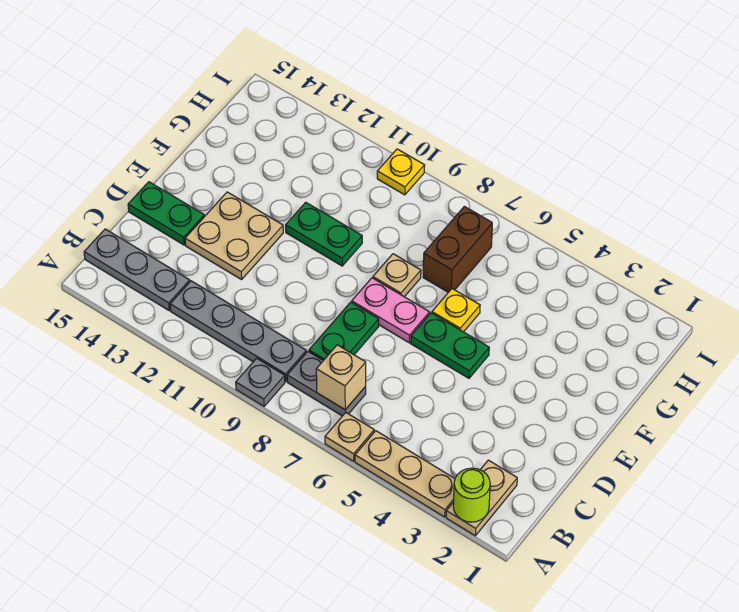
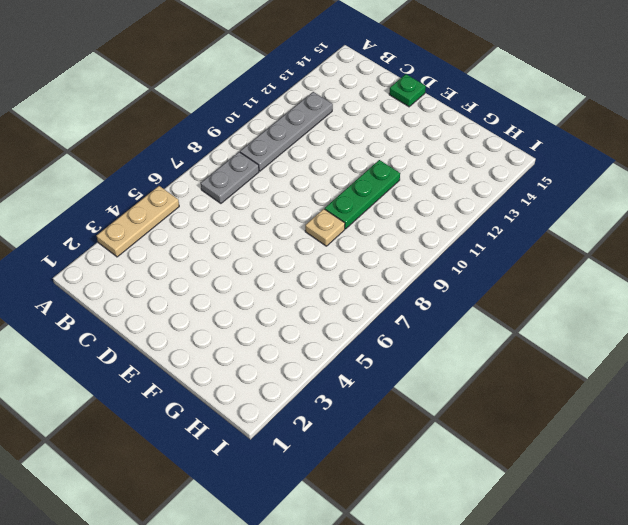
green 1x1 plate [389,74,426,107] -> green 1x2 plate [128,182,204,245]
green 1x3 plate [325,160,400,229] -> green 1x2 plate [286,202,362,266]
none -> tan 1x2 plate [446,460,517,536]
none -> tan 1x1 plate [325,412,374,461]
none -> grey 1x1 plate [236,358,285,406]

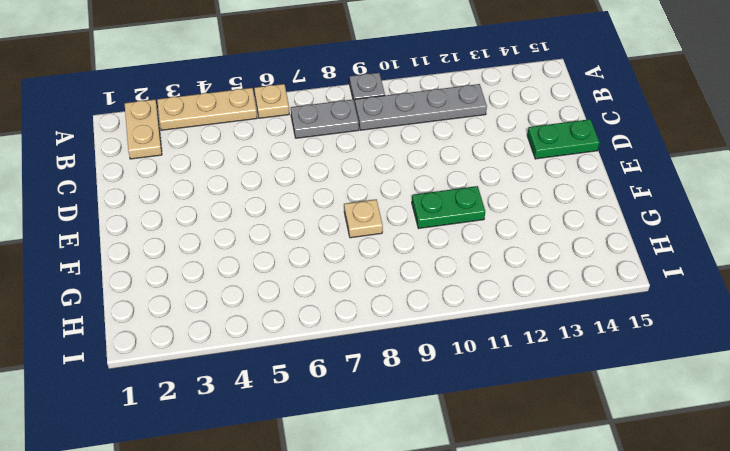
none -> grey 1x3 plate [84,229,190,310]
none -> green 1x2 plate [309,302,379,360]
none -> tan 2x2 plate [185,192,283,280]

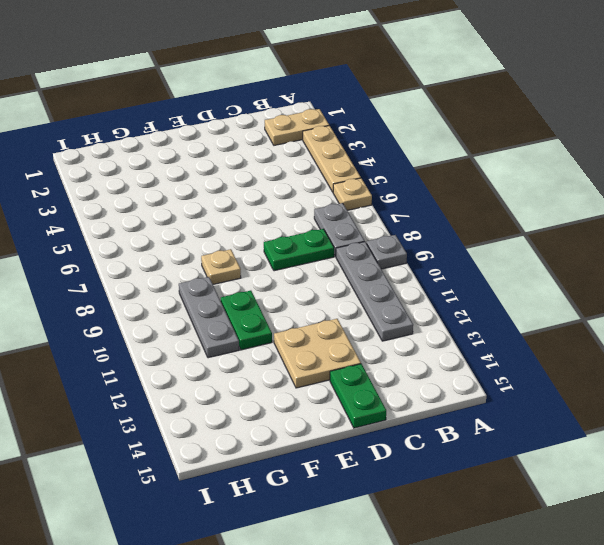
grey 1x3 plate [179,277,239,358] -> grey 1x3 plate moved to [84,229,190,310]
none -> green 1x2 plate [411,313,489,378]
none -> pink 1x2 plate [352,278,430,343]
none -> yellow 1x1 plate [432,289,480,332]

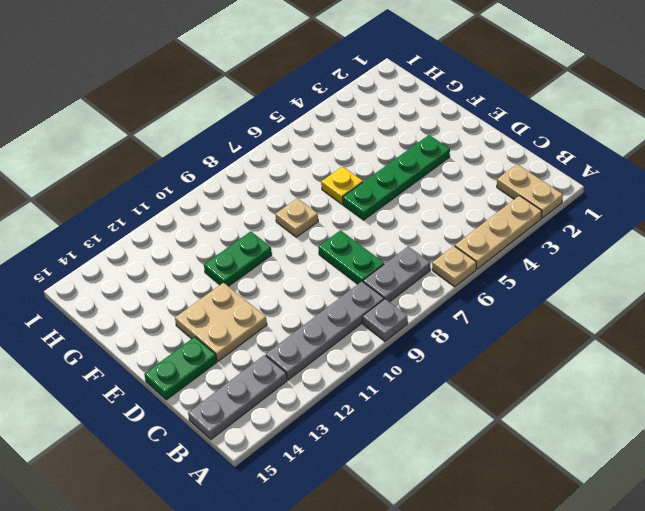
green 1x4 plate [343,135,450,220] -> green 1x2 plate [411,313,489,378]
none -> pink 1x2 plate [352,278,430,343]
none -> brown 1x2 brick [423,206,492,292]
none -> yellow 1x1 plate [377,149,425,195]

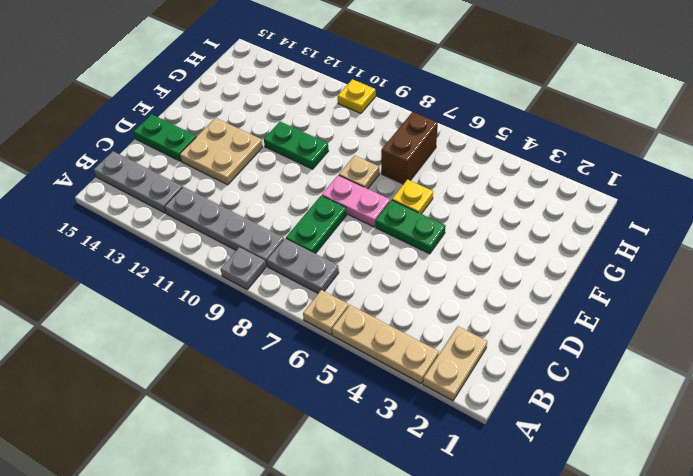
none -> lime 1x1 round brick [453,468,490,522]
none -> tan 1x1 brick [316,345,366,410]

